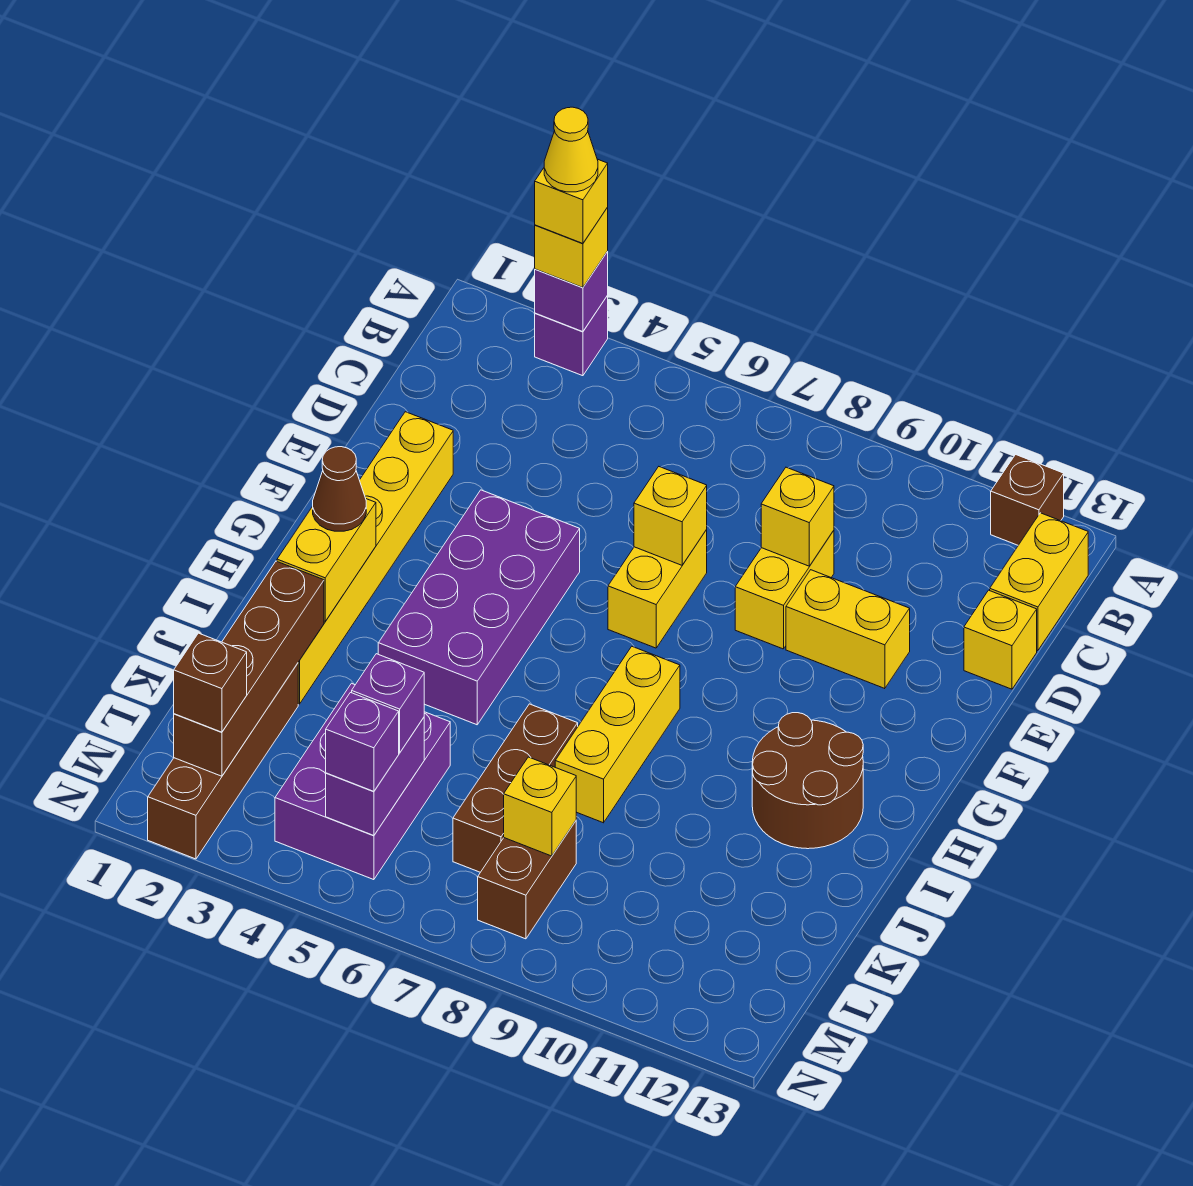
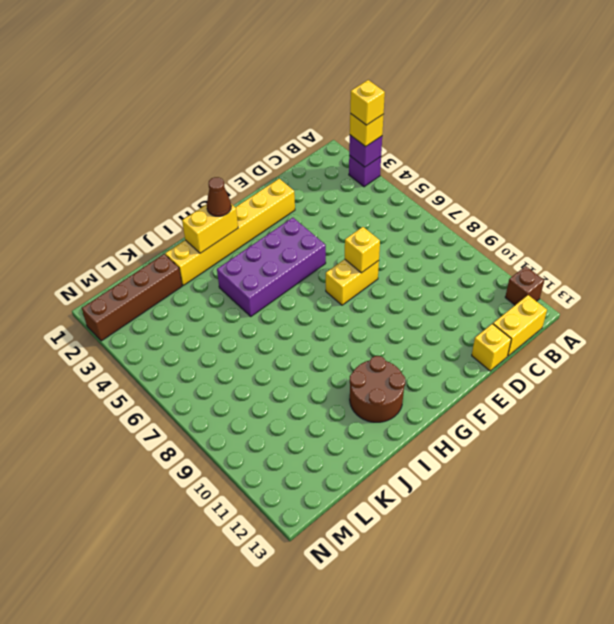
none -> yellow 1x2 brick [735,531,834,649]
none -> yellow 1x2 brick [786,570,910,689]
none -> yellow 1x3 brick [555,647,680,823]

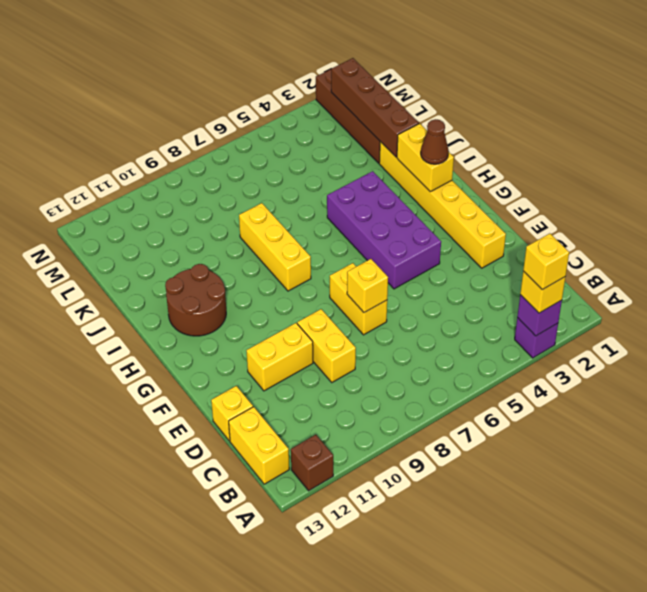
none -> brown 1x3 brick [453,704,578,872]
none -> purple 2x3 brick [275,683,450,880]
none -> brown 1x2 brick [478,821,576,939]

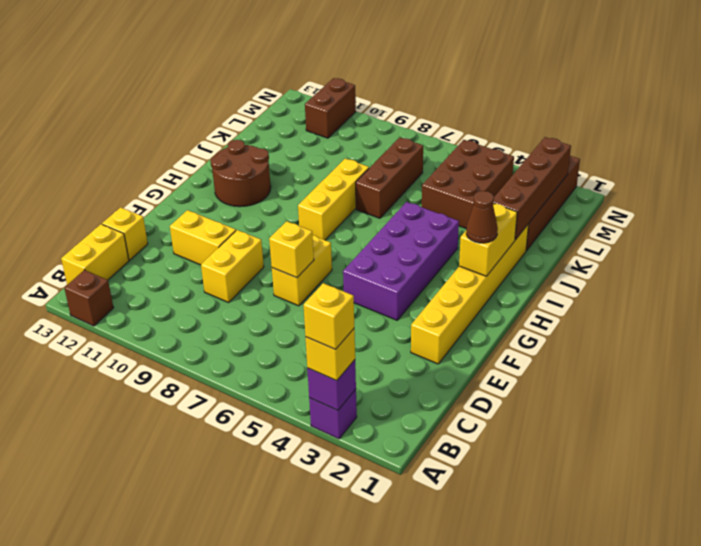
brown 2x3 brick [422,140,514,228] -> purple 2x3 brick [275,683,450,880]
brown 1x2 brick [305,78,356,138] -> brown 1x2 brick moved to [478,821,576,939]
none -> yellow 1x1 brick [761,467,834,566]
none -> purple 1x2 brick [326,718,424,835]
none -> yellow 1x1 brick [504,757,576,856]

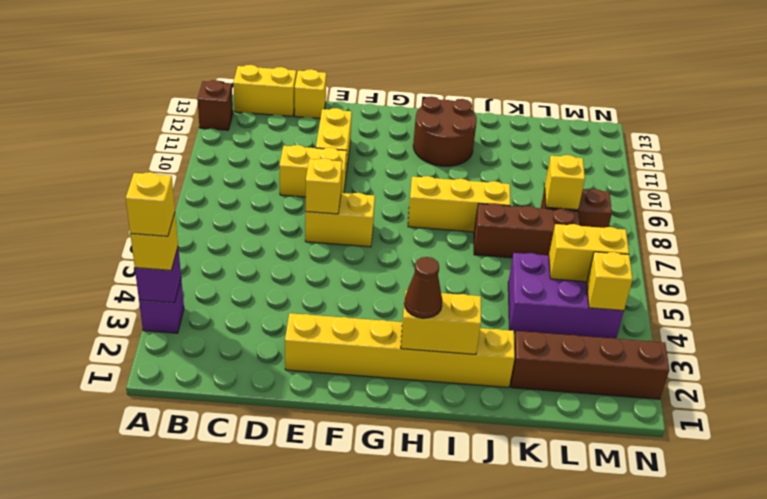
yellow 1x2 brick [549,224,629,282] -> purple 1x2 brick [326,718,424,835]
yellow 1x1 brick [587,252,633,311] -> yellow 1x1 brick moved to [761,467,834,566]
none -> purple 2x4 brick [378,490,580,725]
none -> brown 1x4 brick [174,561,324,776]
none -> purple 1x1 brick [352,654,424,753]

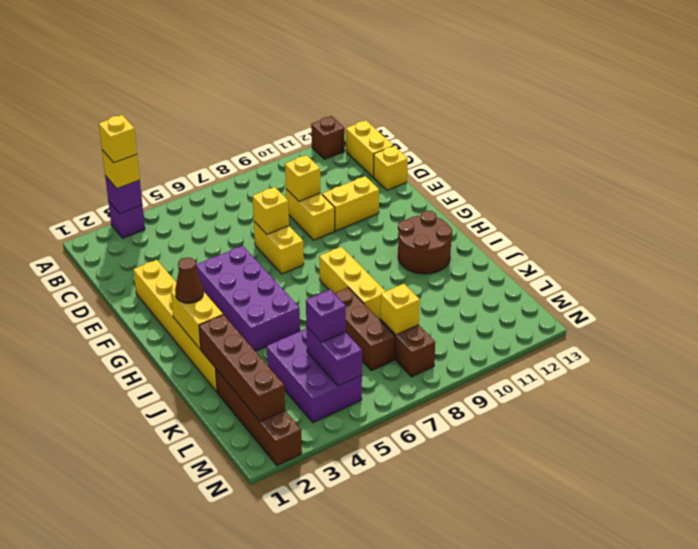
none -> brown 1x1 brick [174,633,247,732]
none -> purple 1x1 brick [326,693,399,791]
none -> yellow 1x1 cone [544,107,598,192]

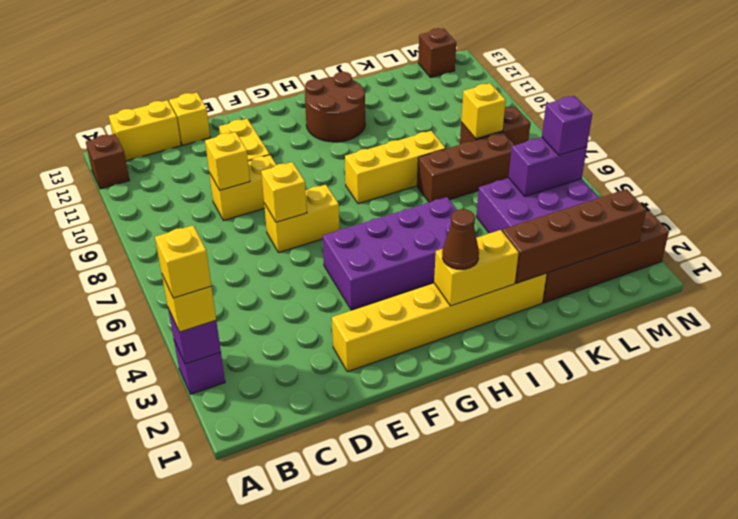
brown 1x1 brick [418,28,456,78] -> brown 1x1 brick moved to [174,633,247,732]
none -> purple 1x1 brick [352,654,424,753]
none -> yellow 1x1 cone [544,107,598,192]

